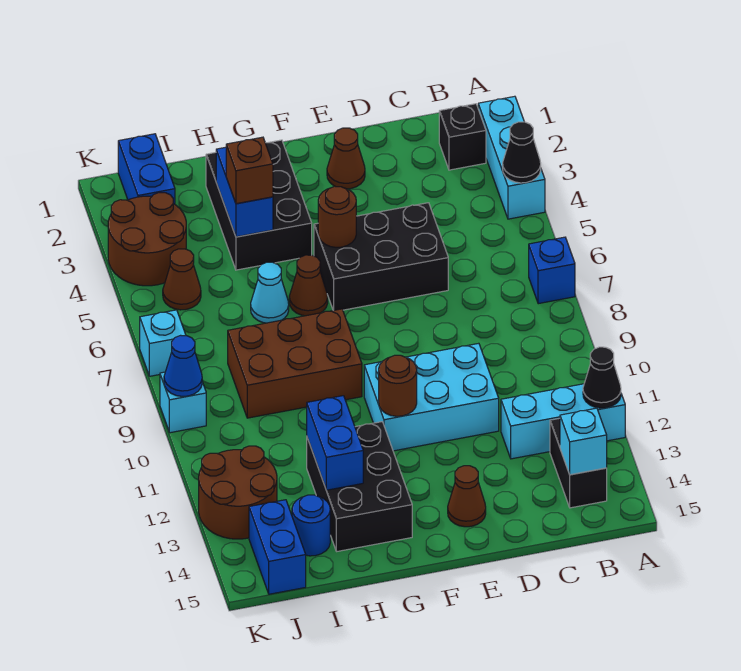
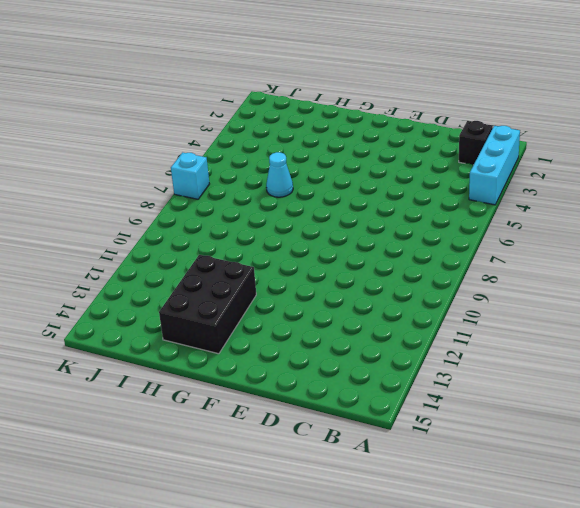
none -> blue 1x1 brick [529,237,575,304]
none -> cyan 1x3 brick [501,384,625,459]
none -> black 1x2 brick [550,418,607,508]
none -> black 2x3 brick [314,203,448,310]

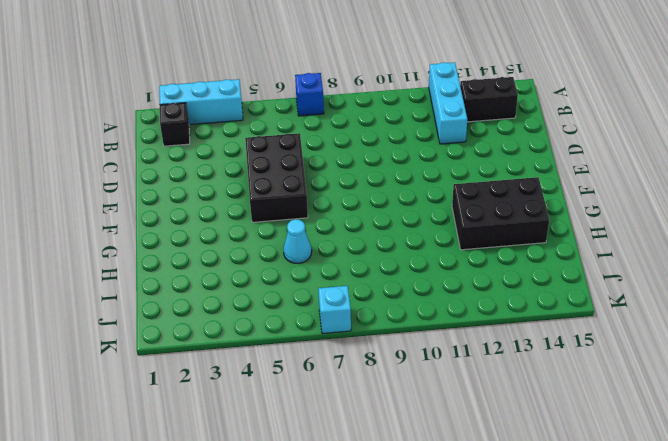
none -> cyan 2x3 brick [364,343,499,451]
none -> brown 1x1 cone [327,128,365,189]
none -> brown 1x1 cone [448,466,486,527]
none -> black 2x3 brick [206,140,312,270]

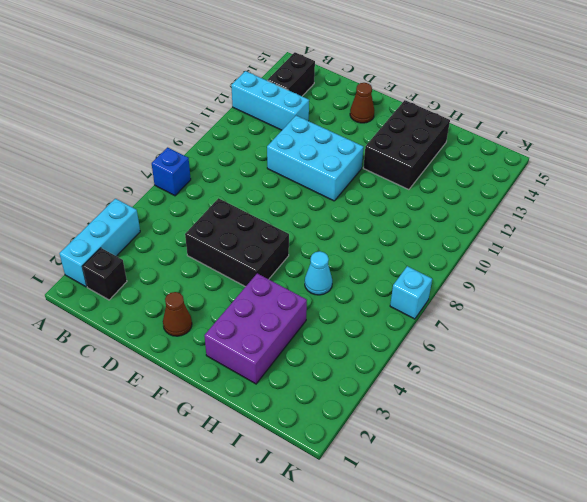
purple 2x3 brick [204,273,307,384] -> black 2x3 brick [206,140,312,270]
none -> brown 1x1 cone [289,255,328,316]
none -> brown 2x3 brick [228,309,362,418]
none -> blue 1x1 round brick [292,495,330,556]
none -> blue 1x2 brick [118,134,175,204]

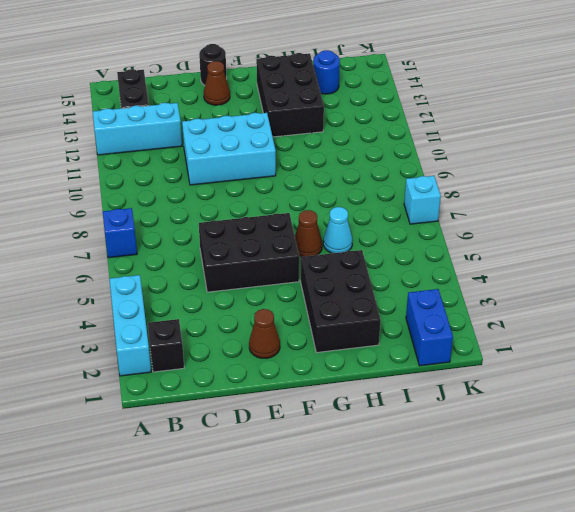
black 1x1 round brick [199,44,227,85] -> none
none -> brown 2x3 brick [228,309,362,418]
none -> brown 2x2 round brick [108,193,186,286]
none -> brown 1x1 cone [163,249,201,310]
none -> brown 2x2 round brick [199,446,277,539]

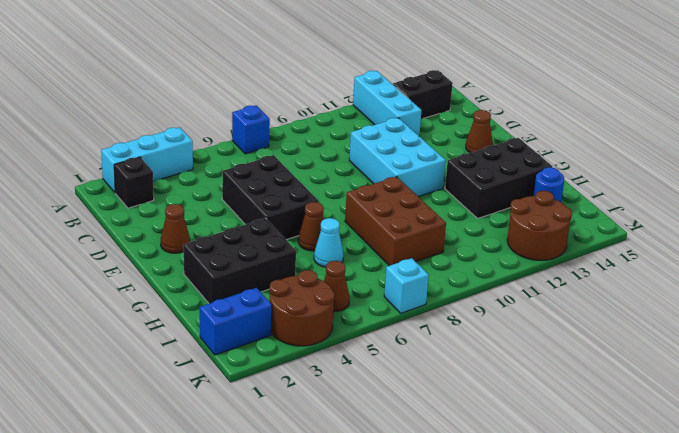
none -> blue 1x2 brick [249,500,306,594]
none -> cyan 1x1 brick [160,372,206,433]
none -> black 1x1 cone [503,122,541,183]
none -> black 1x1 cone [583,347,621,408]

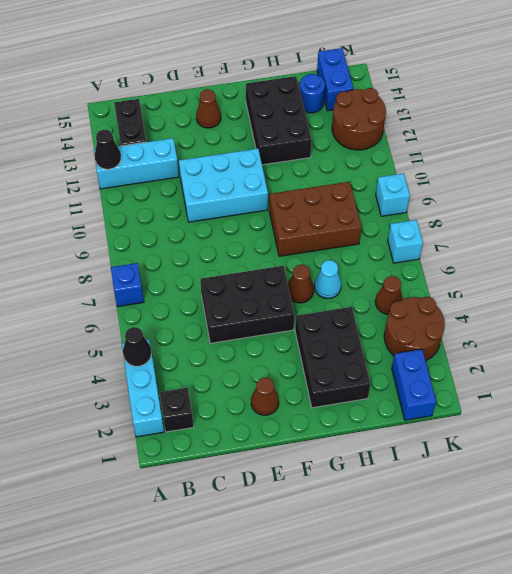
none -> cyan 1x1 brick [560,408,607,475]
none -> brown 1x1 round brick [318,186,356,247]
none -> brown 1x1 round brick [379,355,417,416]
none -> blue 1x2 brick [216,147,273,237]

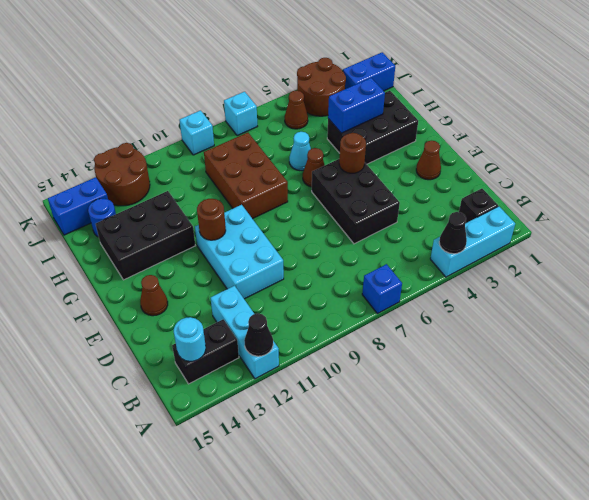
cyan 1x1 round brick [174,317,206,361] -> cyan 1x1 brick [560,408,607,475]
none -> blue 1x2 brick [307,396,363,490]
none -> blue 1x1 cone [164,335,202,396]
none -> brown 1x1 brick [226,137,273,204]

